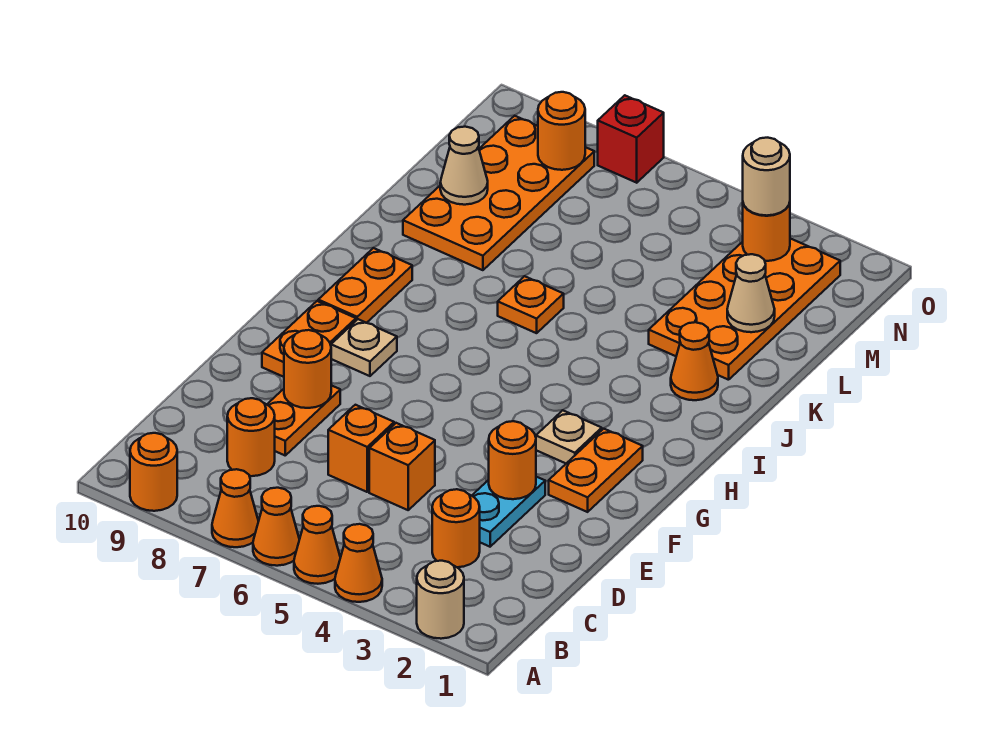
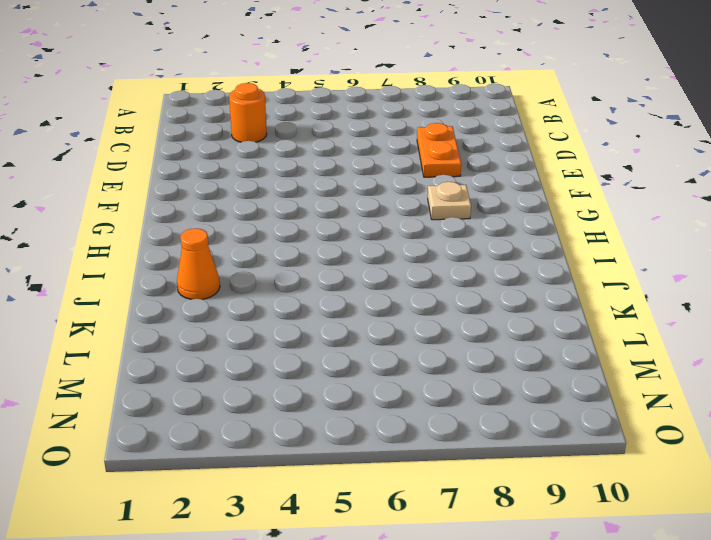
none -> tan 1x1 round brick [417,561,464,639]
none -> orange 1x1 cone [335,524,382,602]
none -> orange 1x1 cone [294,506,340,584]

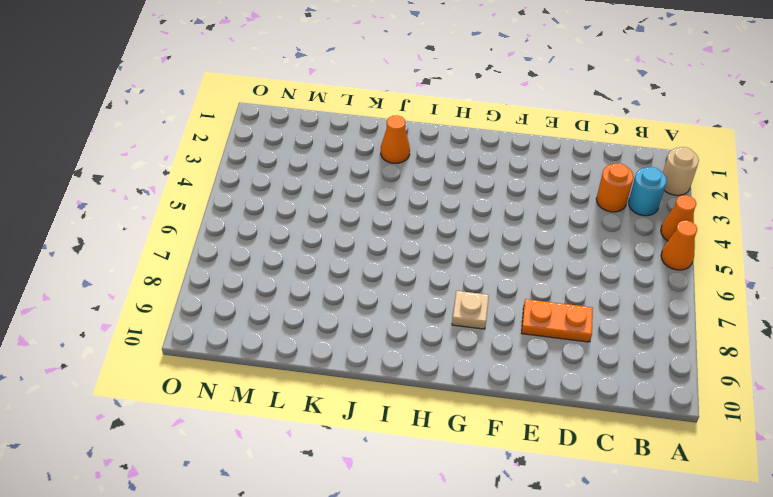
cyan 1x1 round brick [628,167,667,216] -> none
none -> orange 1x1 cone [253,488,299,566]
none -> orange 1x1 cone [212,469,259,547]
none -> orange 1x1 round brick [130,433,177,511]

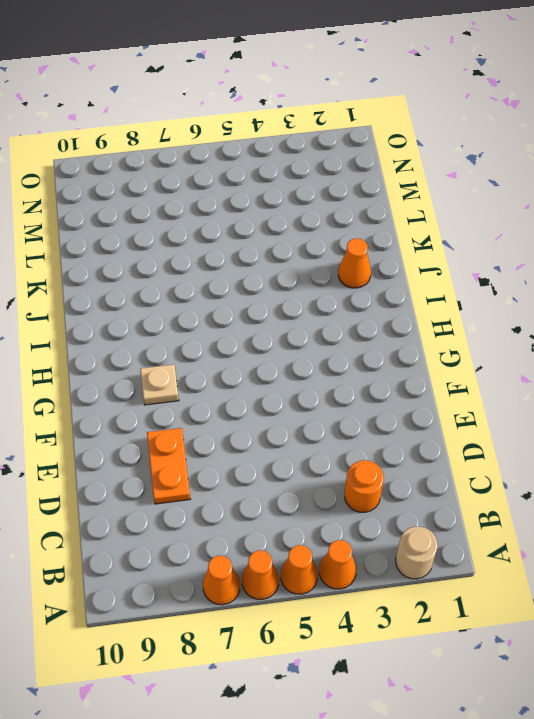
none -> orange 1x1 round brick [130,433,177,511]
none -> orange 1x1 round brick [227,398,275,476]
none -> cyan 1x2 plate [472,477,545,547]

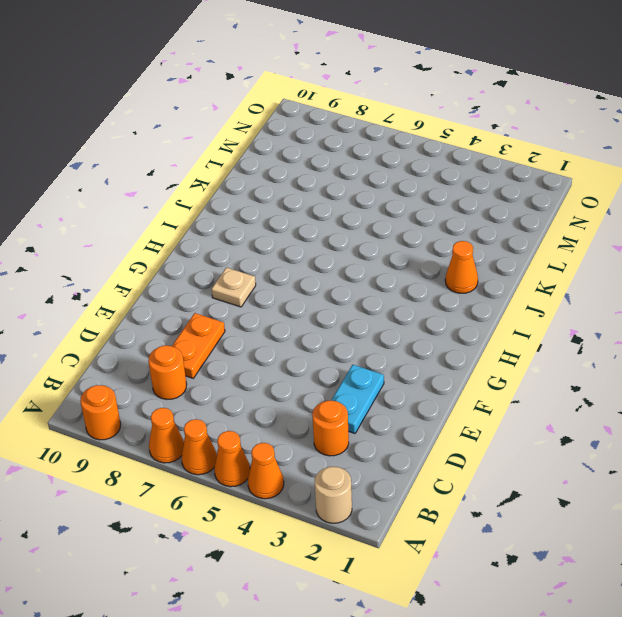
none -> orange 1x1 brick [369,423,435,510]
none -> orange 1x1 brick [328,405,394,492]
none -> orange 1x2 plate [549,429,643,512]

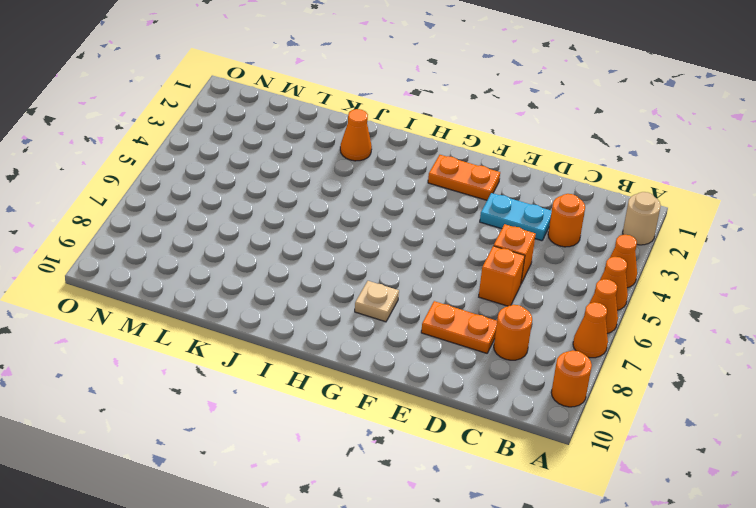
none -> orange 1x2 plate [262,301,356,377]
none -> tan 1x1 plate [536,410,602,463]
none -> orange 1x2 plate [318,248,412,323]

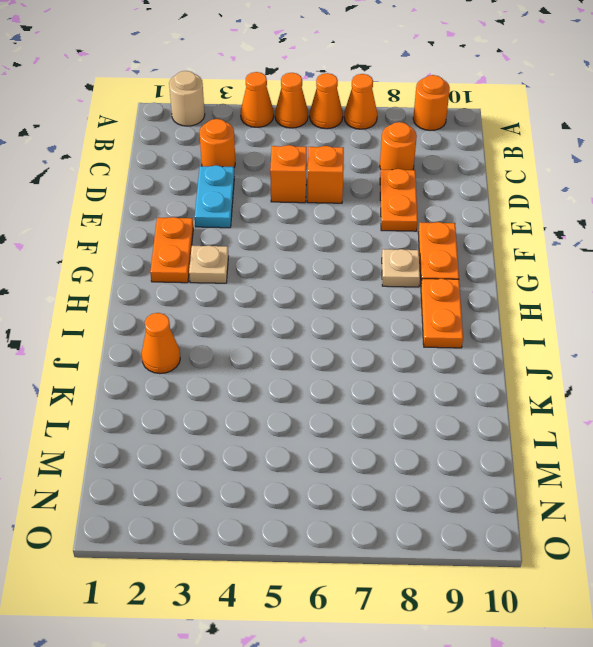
none -> orange 1x1 plate [498,276,564,333]
none -> orange 2x4 plate [649,238,840,380]
none -> orange 2x4 plate [403,116,594,270]

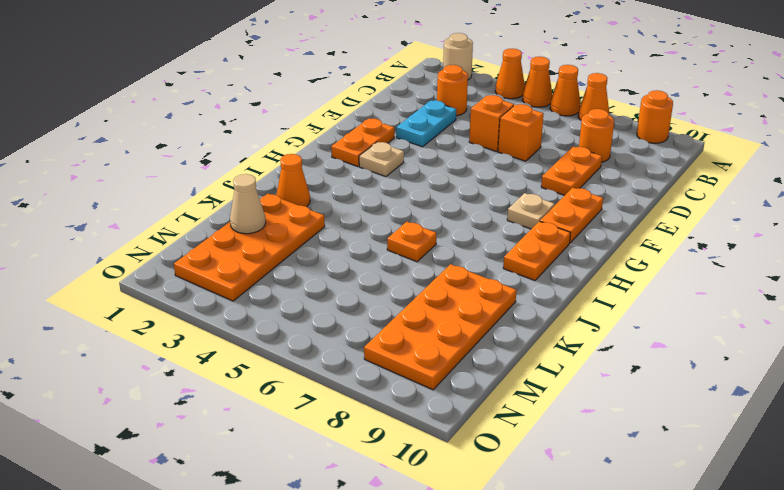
none -> red 1x1 brick [598,95,664,183]
none -> orange 1x1 round brick [489,421,536,499]
none -> orange 1x1 round brick [284,330,331,408]

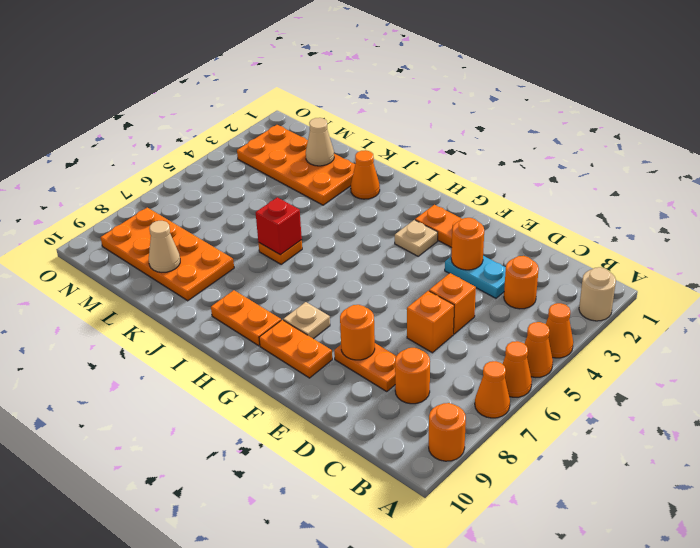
red 1x1 brick [256,197,302,255] -> red 1x1 brick moved to [598,95,664,183]
none -> orange 1x1 round brick [743,203,790,261]
none -> orange 1x1 round brick [538,92,585,170]
none -> tan 1x1 round brick [743,138,790,216]

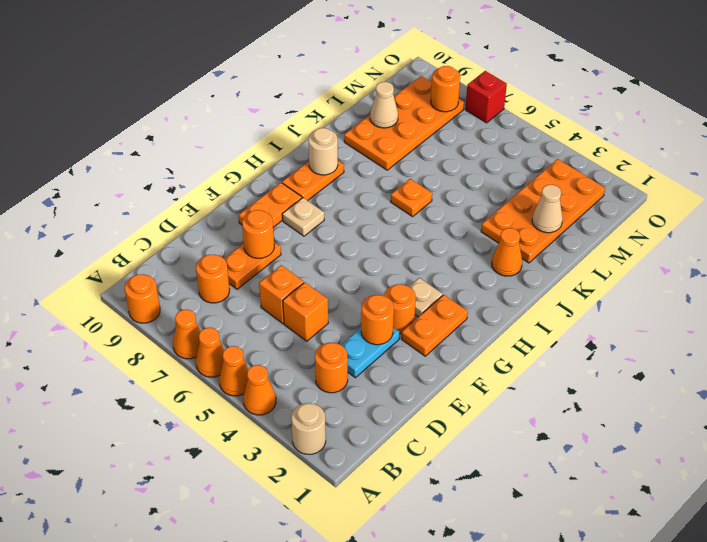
orange 1x1 round brick [384,284,416,333] -> orange 1x1 round brick moved to [743,203,790,261]
tan 1x1 round brick [308,128,338,175] -> tan 1x1 round brick moved to [743,138,790,216]

